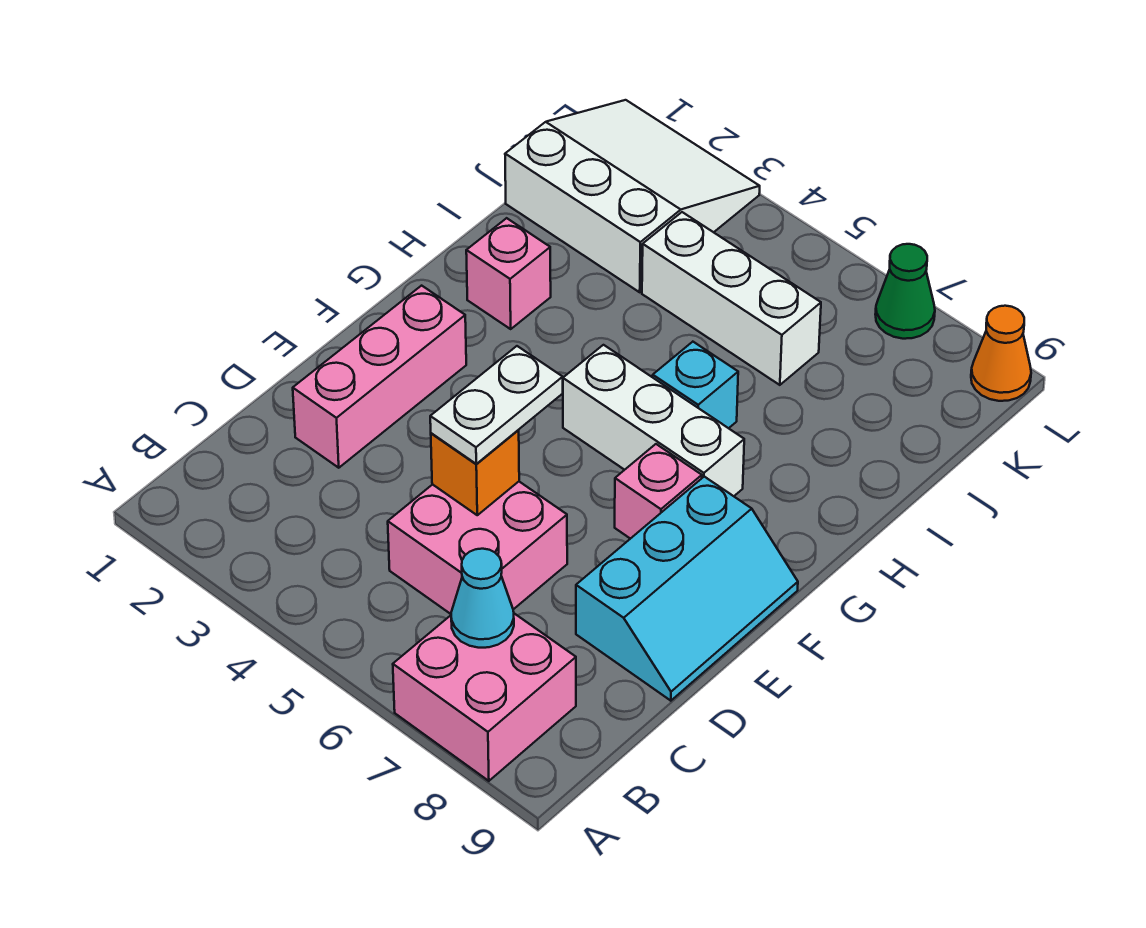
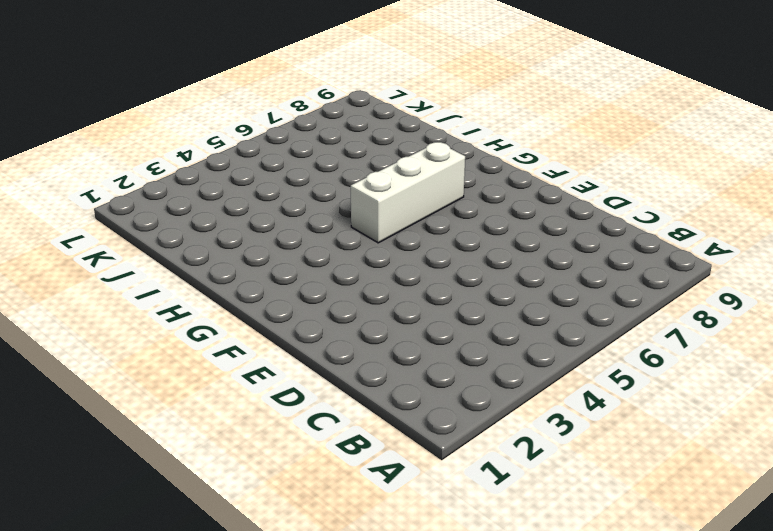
none -> pink 2x2 brick [393,614,576,781]
none -> pink 2x2 brick [388,482,567,614]
none -> pink 1x3 brick [293,286,466,468]

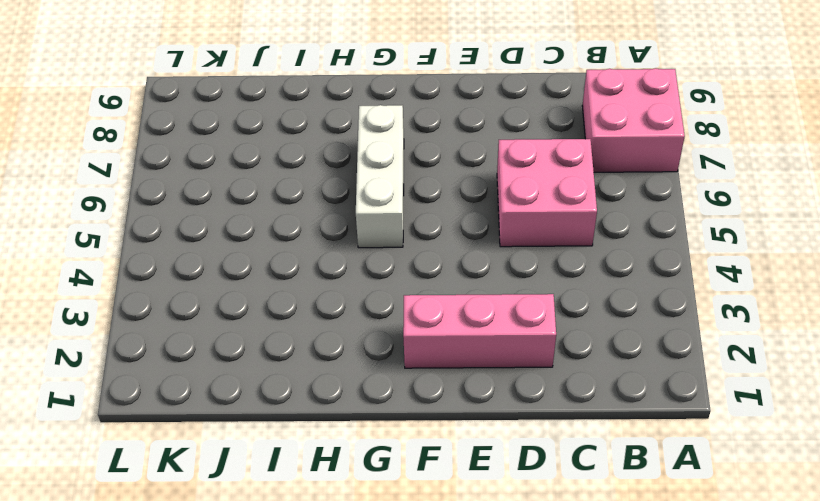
none -> cyan 2x3 slope [576,477,798,701]
none -> pink 1x1 brick [615,444,702,539]
none -> pink 1x1 brick [466,218,551,329]

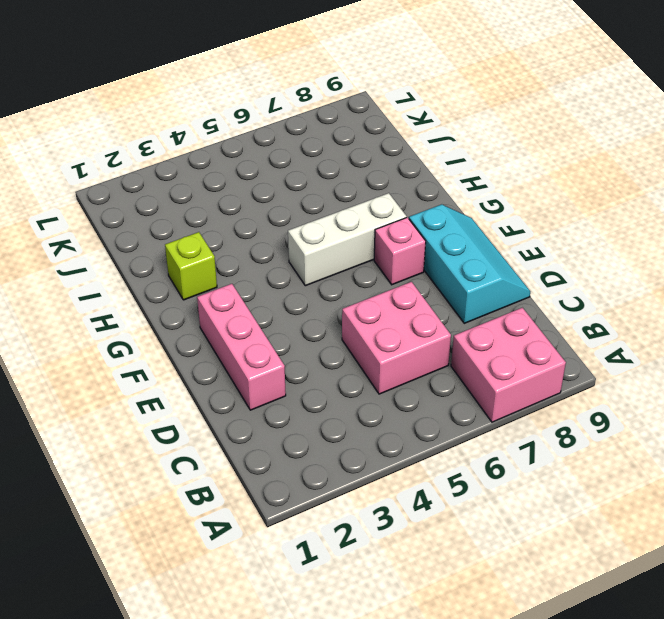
lime 1x1 brick [165,232,217,300] -> pink 1x1 brick [466,218,551,329]
none -> cyan 1x1 brick [653,342,738,428]
none -> white 3x3 slope [505,100,760,292]
none -> white 1x3 brick [642,212,821,385]

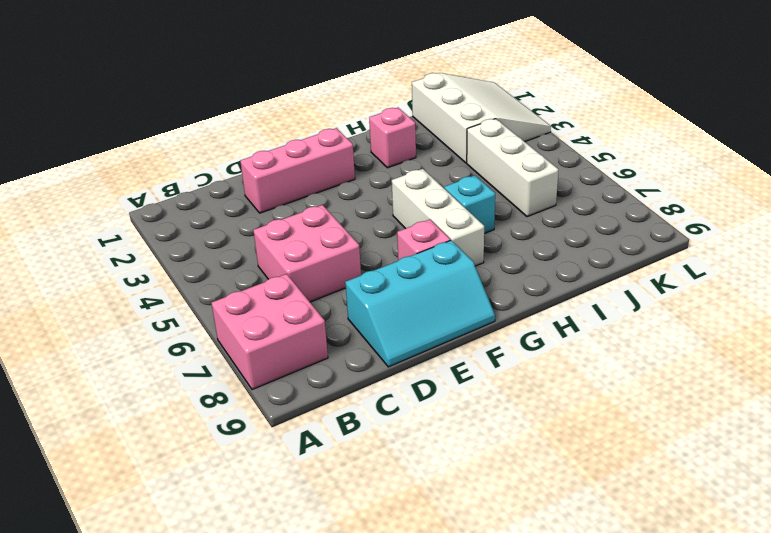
none -> green 1x1 cone [875,244,935,339]
none -> orange 1x1 cone [971,306,1031,401]
none -> cyan 1x1 cone [451,549,514,648]

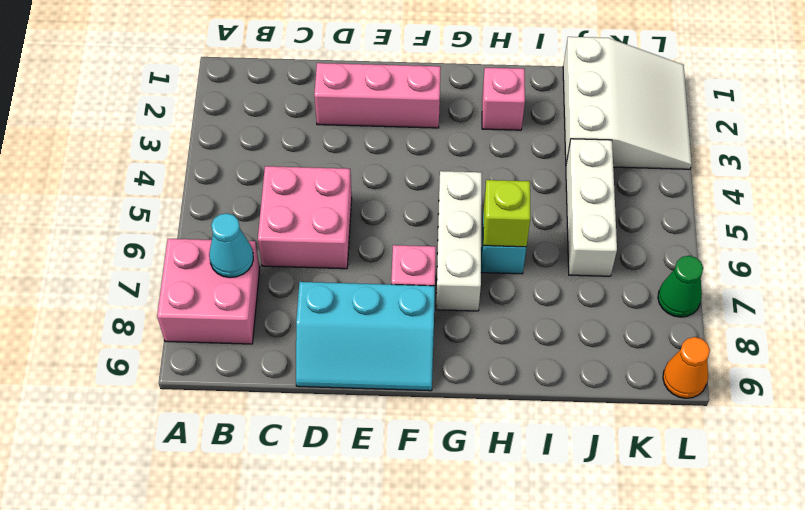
lime 1x1 brick [483,180,530,247] -> none
none -> orange 1x1 brick [431,430,519,515]
none -> white 1x2 plate [430,346,563,464]

